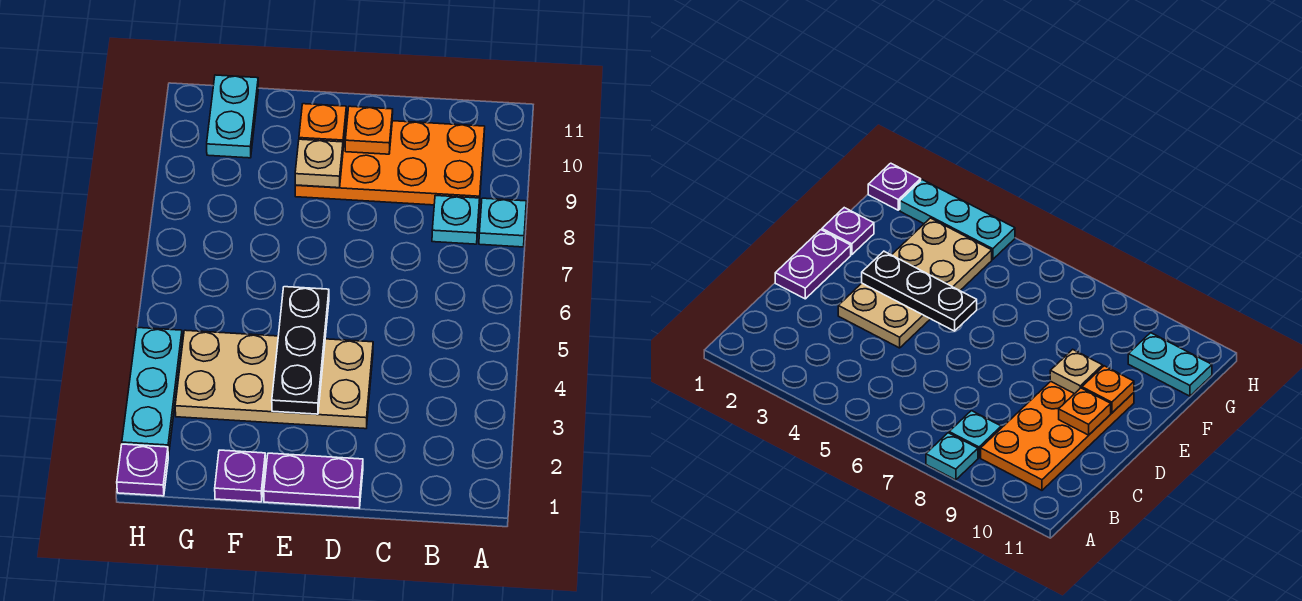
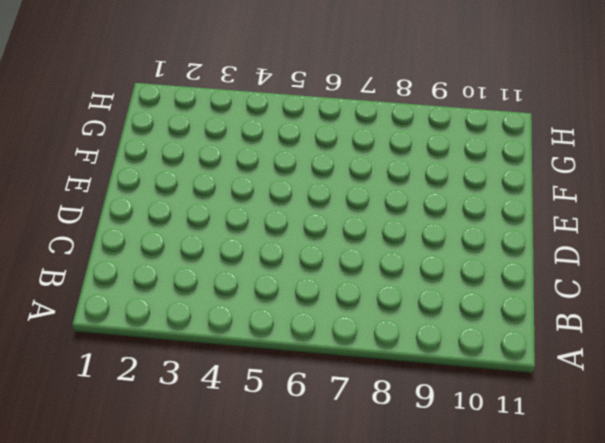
none -> cyan 1x1 plate [479,198,526,247]
none -> cyan 1x1 plate [432,195,480,244]
none -> orange 2x4 plate [295,118,485,205]

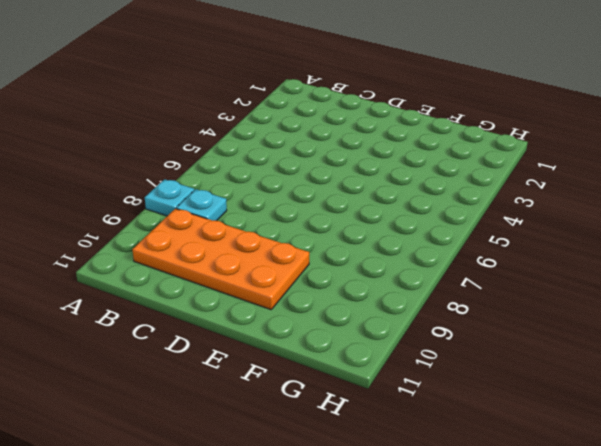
none -> purple 1x2 plate [264,453,363,508]
none -> tan 2x4 plate [175,330,373,429]
none -> purple 1x1 plate [215,450,266,502]

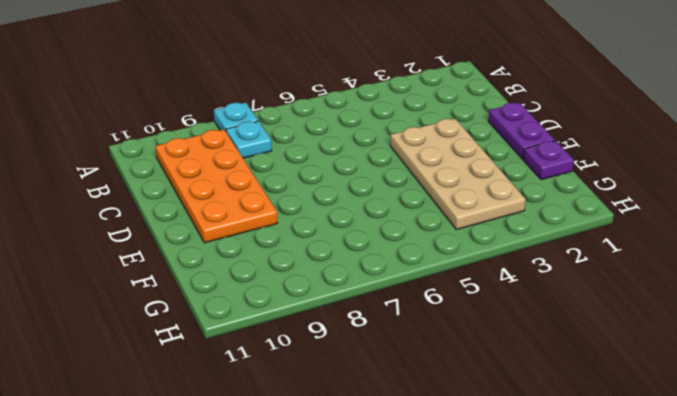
none -> cyan 1x2 plate [207,75,258,158]
none -> purple 1x1 plate [117,444,168,496]
none -> cyan 1x3 plate [122,328,182,456]

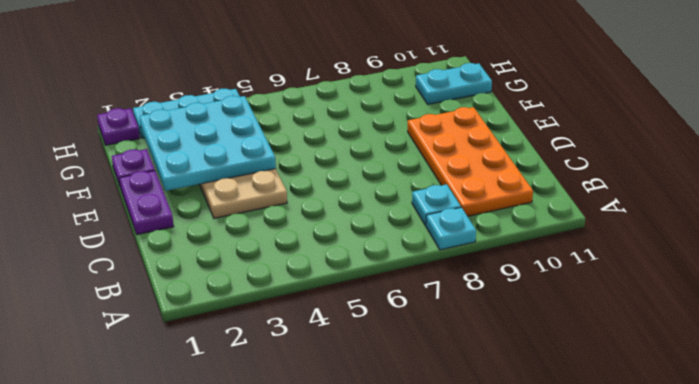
cyan 3x3 plate [139,96,276,191] -> black 1x3 plate [272,287,329,414]
none -> orange 1x1 plate [345,106,393,154]
none -> tan 1x1 plate [295,139,343,188]
none -> orange 1x1 plate [299,104,346,147]

